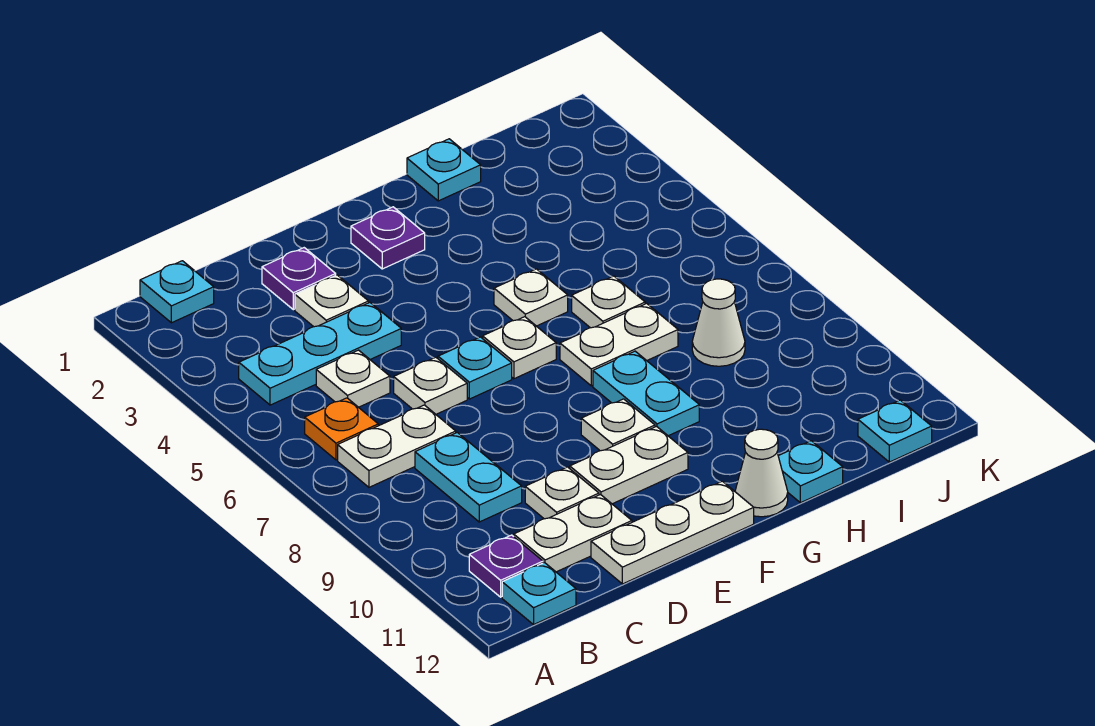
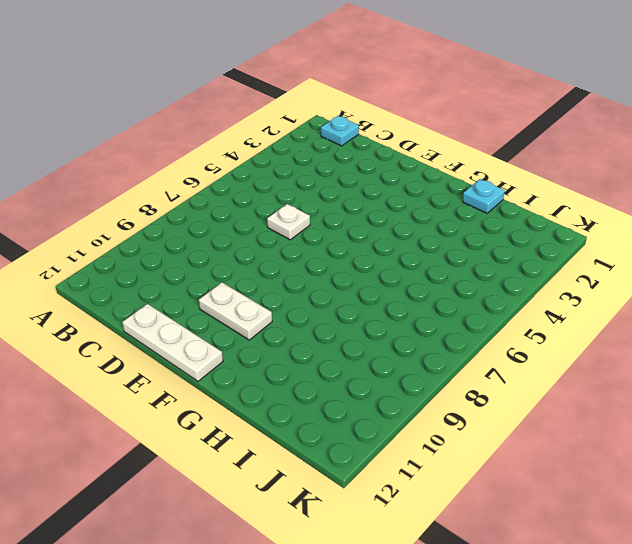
none -> cyan 1x3 plate [239,303,401,405]
none -> orange 1x1 plate [305,398,378,460]
none -> white 1x2 plate [338,405,456,487]

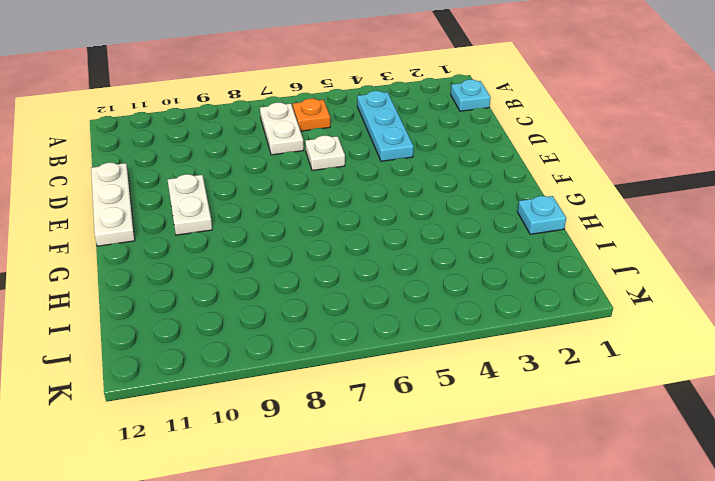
none -> purple 1x1 plate [469,535,543,597]
none -> cyan 1x1 plate [502,563,576,625]
none -> white 1x1 plate [316,350,390,407]

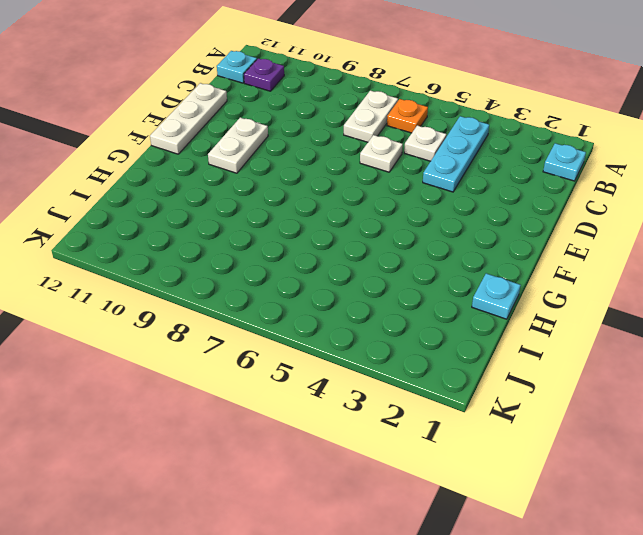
none -> cyan 1x2 plate [415,433,522,522]
none -> white 1x2 plate [514,495,632,572]
none -> purple 1x1 plate [262,248,336,310]

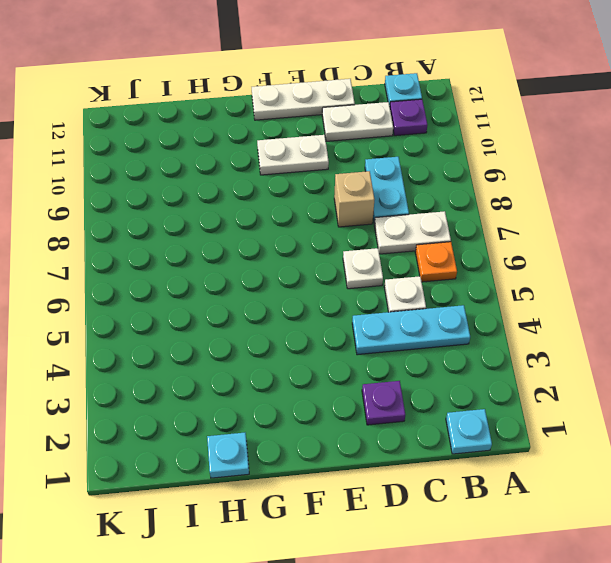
tan 1x1 brick [334,171,374,227] -> none
none -> white 1x1 plate [295,275,369,327]
none -> white 1x1 plate [525,467,599,519]
none -> cyan 1x1 plate [438,337,512,399]

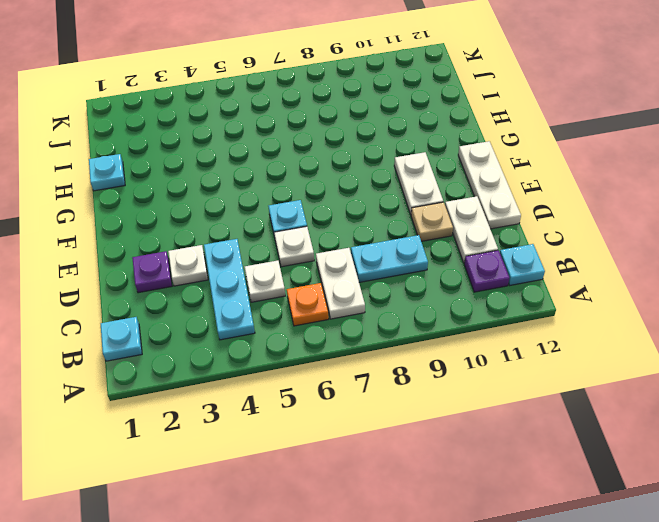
tan 1x1 plate [411,202,453,241] -> white 1x1 plate [525,467,599,519]
none -> purple 1x1 plate [351,207,425,269]
none -> white 1x1 plate [483,317,556,379]
none -> white 1x1 plate [581,399,655,451]

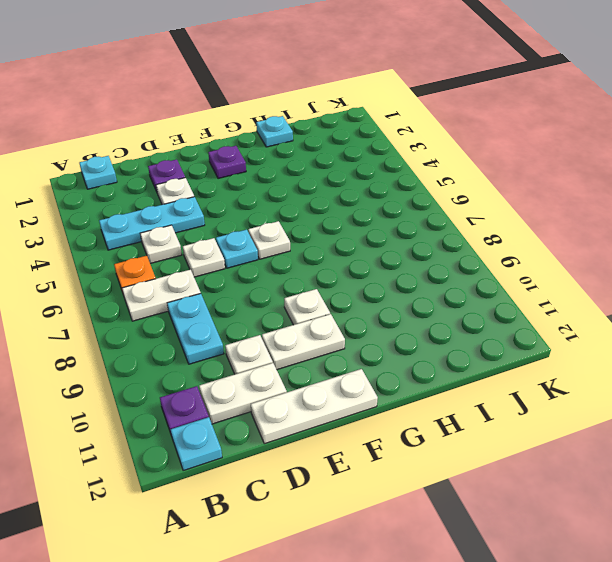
none -> white 1x1 plate [494,269,568,326]
none -> white 1x2 plate [560,303,678,386]
none -> cyan 1x2 plate [593,351,699,436]

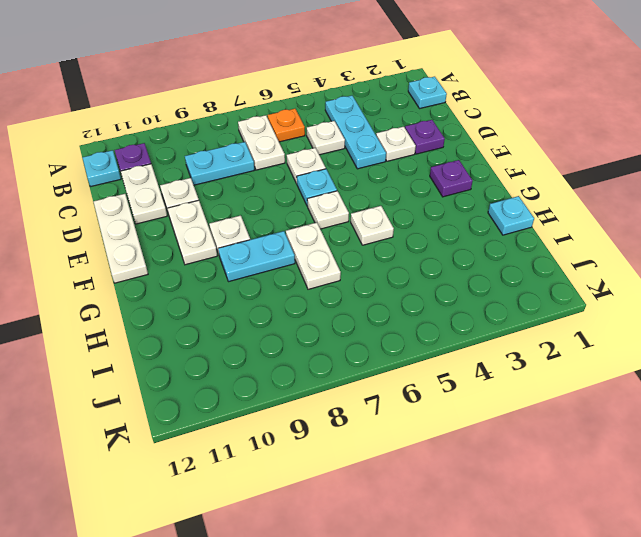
none -> white 1x1 cone [735,429,788,517]
none -> white 1x1 plate [572,276,645,328]
none -> cyan 1x1 plate [778,441,843,503]

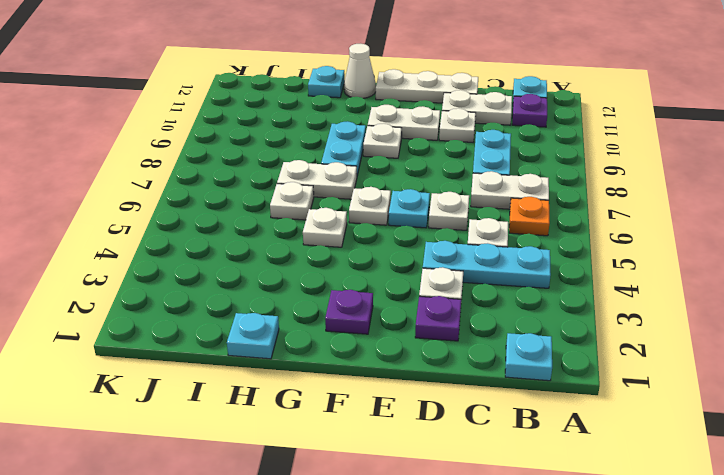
none -> white 1x1 cone [692,279,745,366]
none -> cyan 1x1 plate [858,400,932,462]

